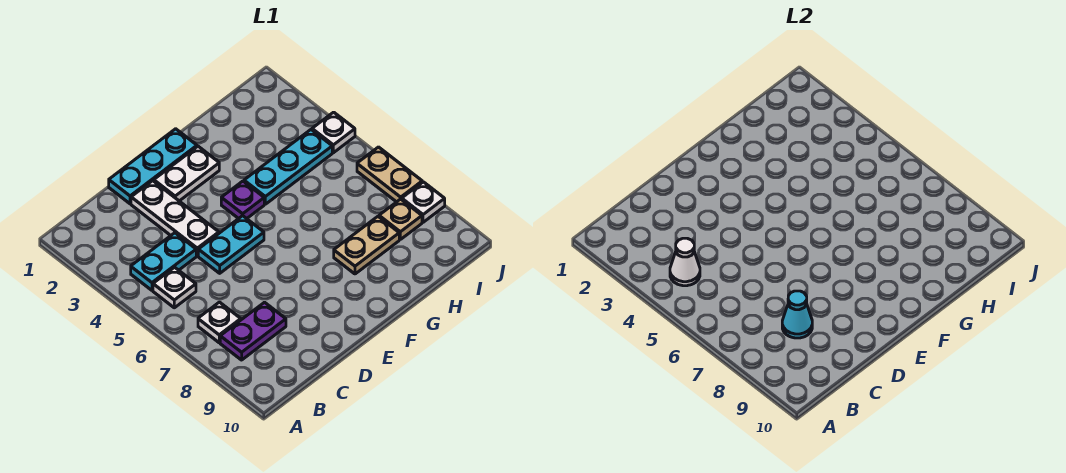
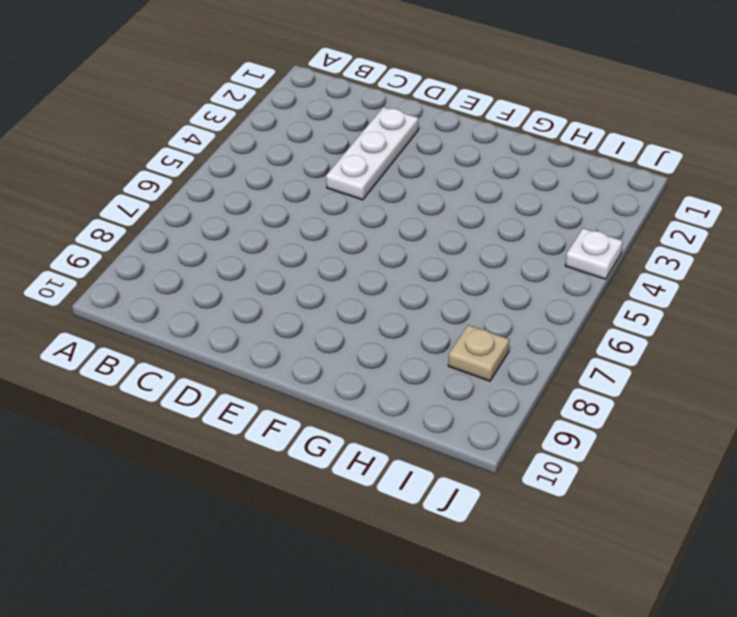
none -> cyan 1x2 plate [131,233,196,290]
none -> white 1x1 plate [153,267,196,308]
none -> white 1x1 plate [198,302,241,343]

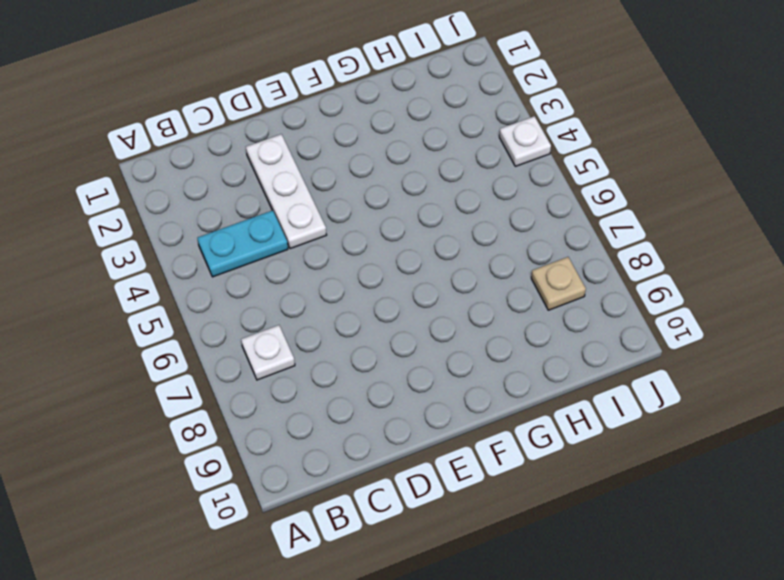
none -> white 1x1 plate [153,267,196,308]
none -> purple 1x2 plate [220,302,286,360]
none -> cyan 1x3 plate [109,129,197,204]

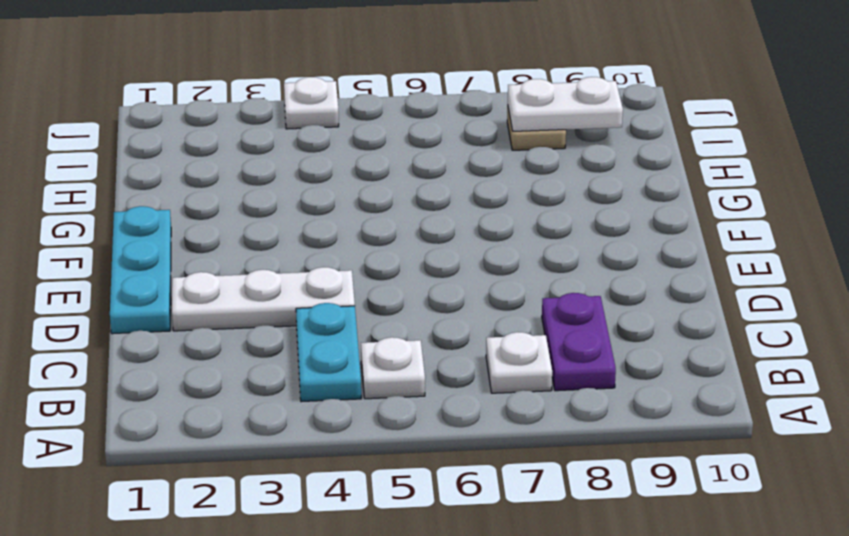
white 1x2 plate [508,77,623,131] -> white 1x2 plate turned to [154,146,219,201]
none -> cyan 1x2 plate [198,216,264,273]
none -> purple 1x1 plate [221,181,264,219]
none -> cyan 1x3 plate [244,130,332,204]

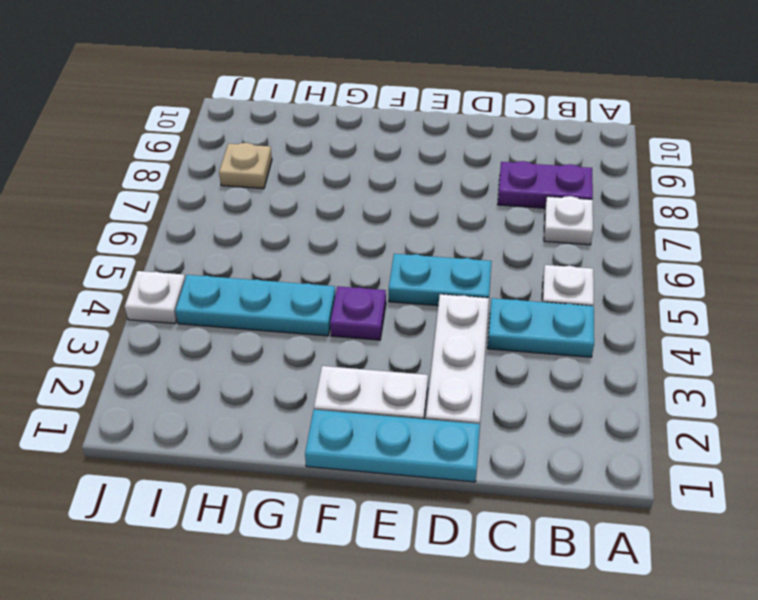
none -> tan 1x2 plate [334,217,399,274]
none -> tan 1x2 plate [357,147,422,202]
none -> white 1x1 plate [402,182,445,222]

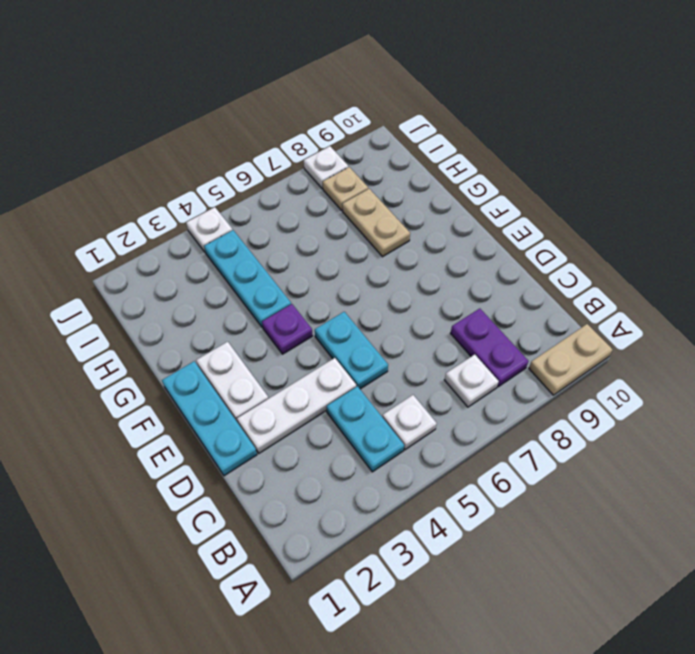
tan 1x2 plate [529,324,613,395] -> tan 1x2 plate moved to [357,147,422,202]
none -> white 1x1 cone [670,238,700,286]
none -> cyan 1x1 cone [782,291,812,338]

